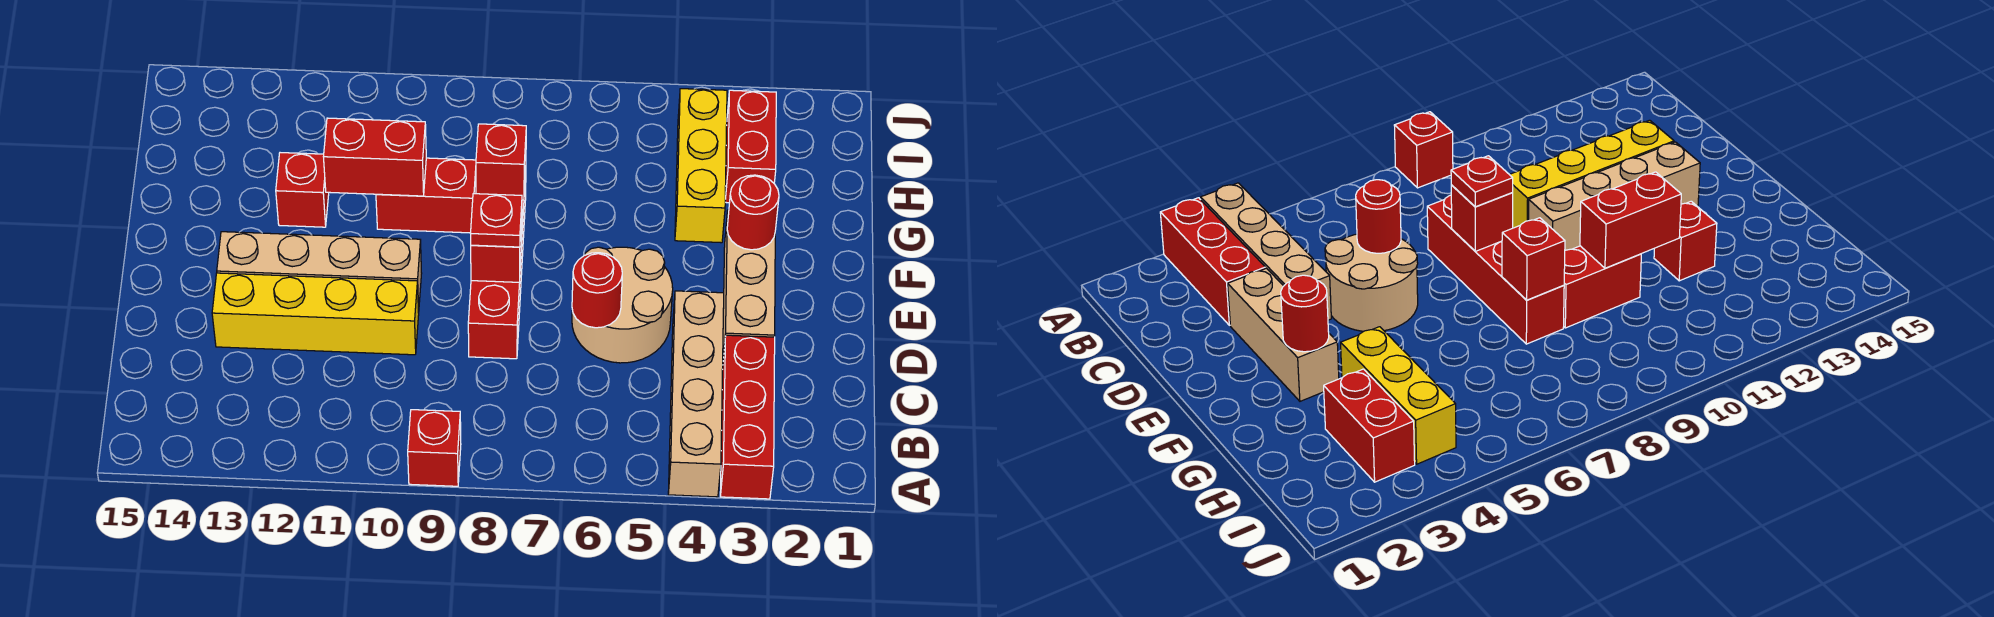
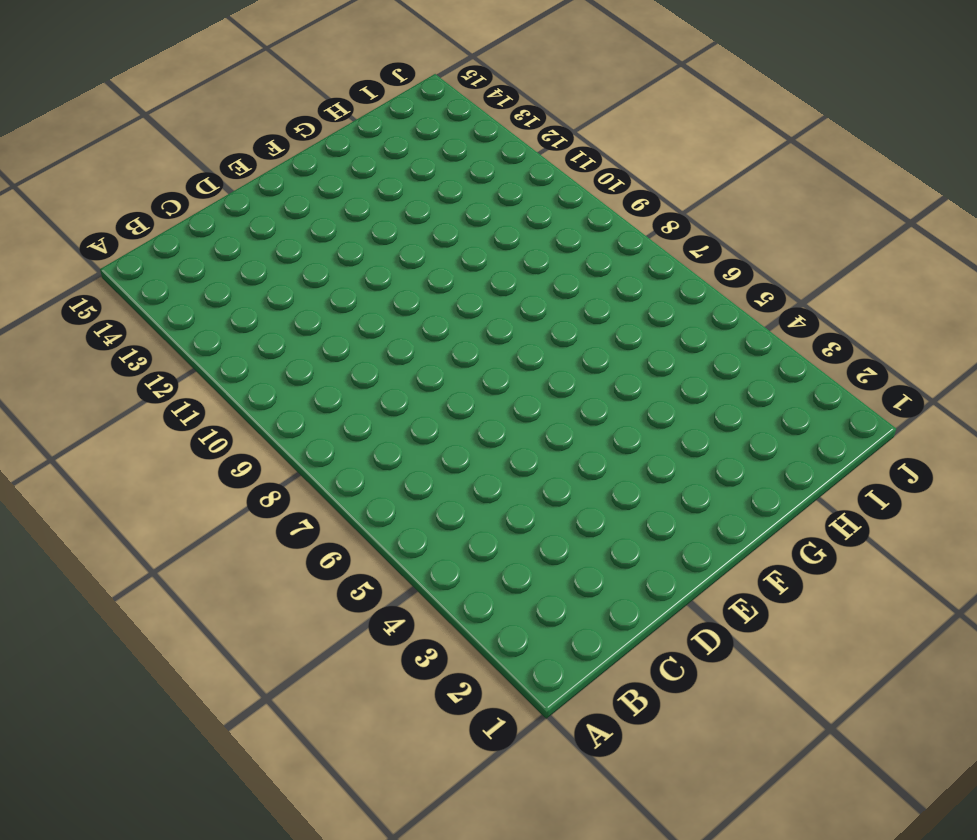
none -> red 1x3 brick [720,335,775,499]
none -> tan 1x4 brick [668,291,724,497]
none -> red 1x1 brick [408,410,461,486]

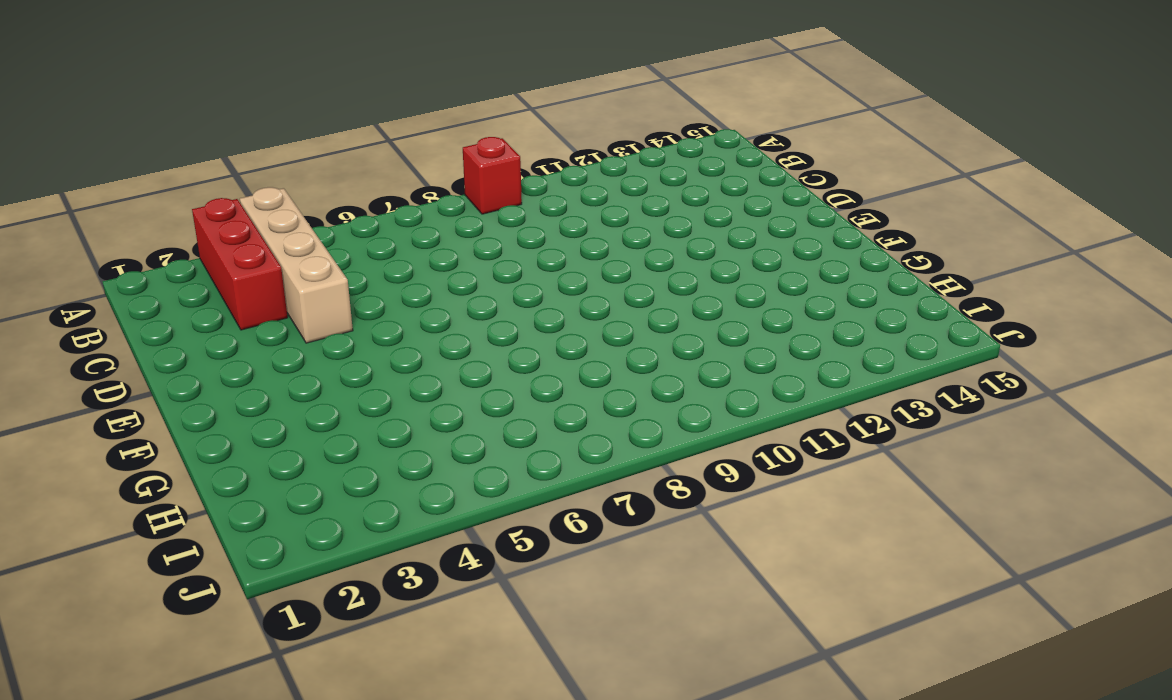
none -> tan 1x3 brick [723,210,775,358]
none -> tan 2x2 round brick [572,247,673,363]
none -> red 1x4 brick [468,172,526,359]

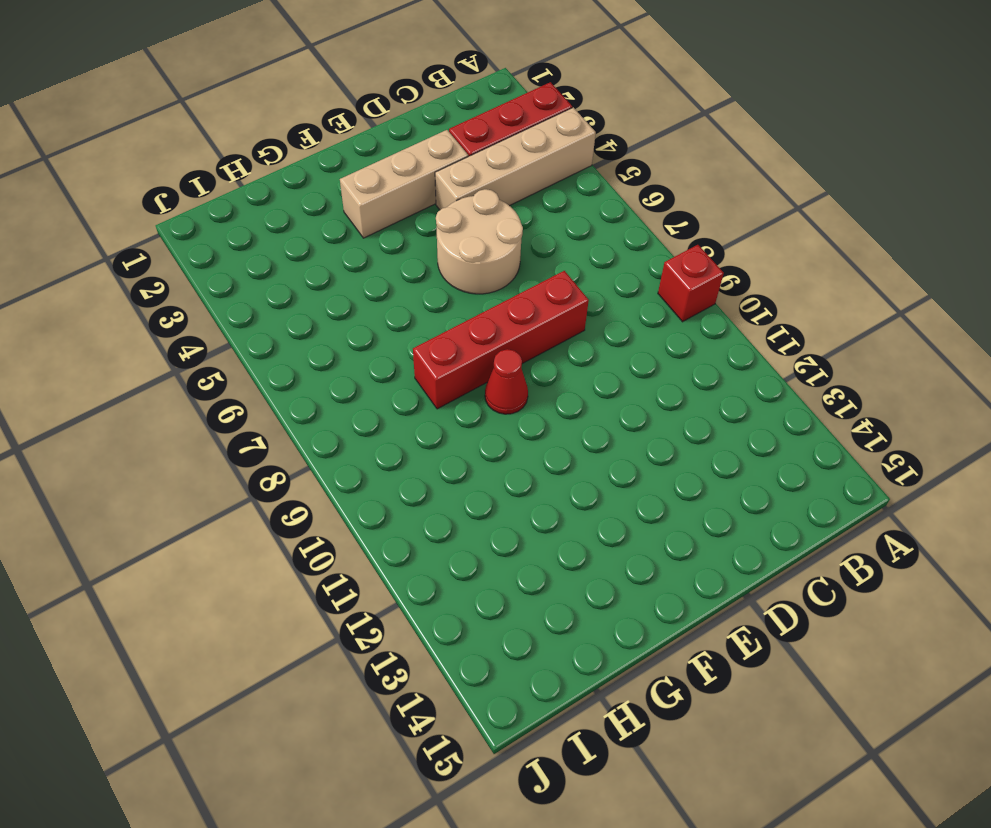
red 1x1 cone [485,349,528,414] -> none
none -> yellow 1x4 brick [212,273,419,355]
none -> tan 1x4 brick [217,232,422,313]
none -> yellow 1x3 brick [675,89,727,243]

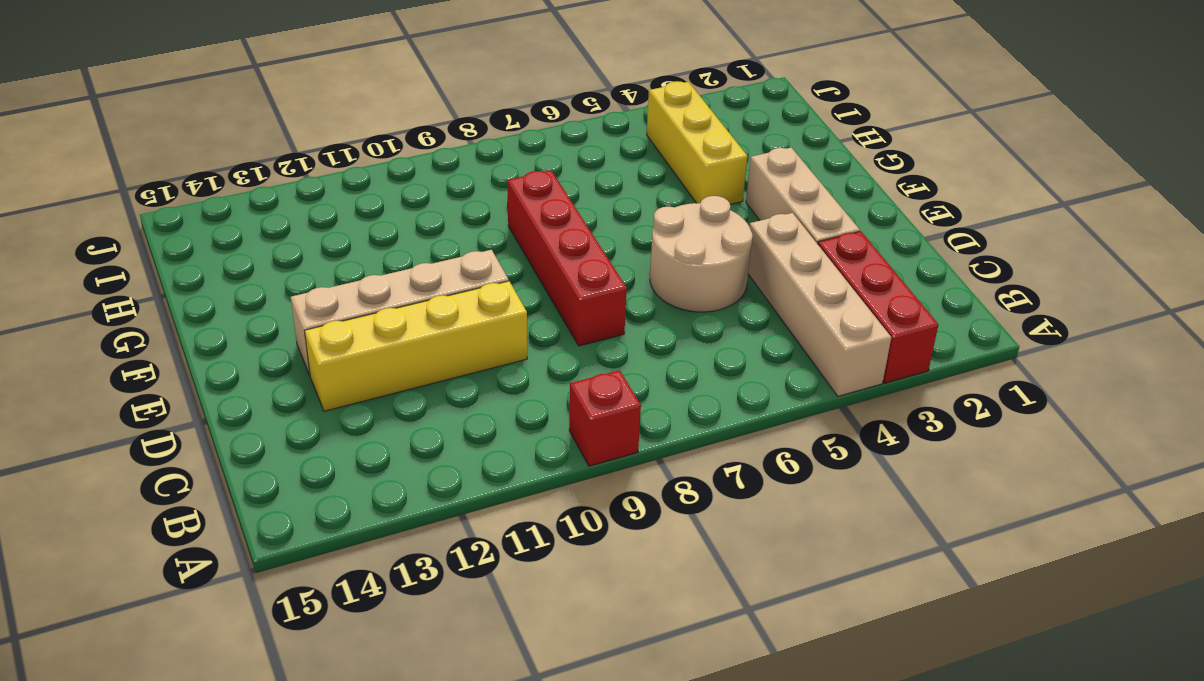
none -> red 1x2 brick [376,158,476,233]
none -> red 1x1 brick [276,153,329,227]
none -> red 1x2 brick [725,90,776,203]

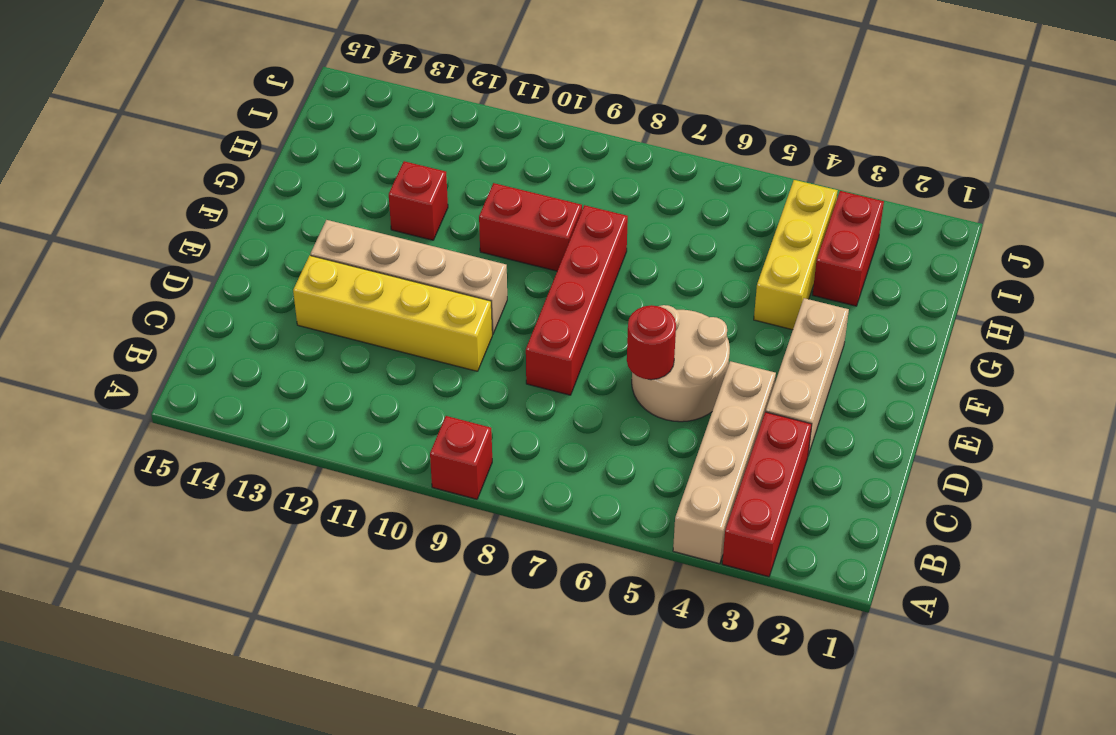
none -> red 1x1 brick [471,216,522,282]
none -> red 1x1 round brick [727,175,779,250]
none -> red 1x1 brick [476,124,526,200]

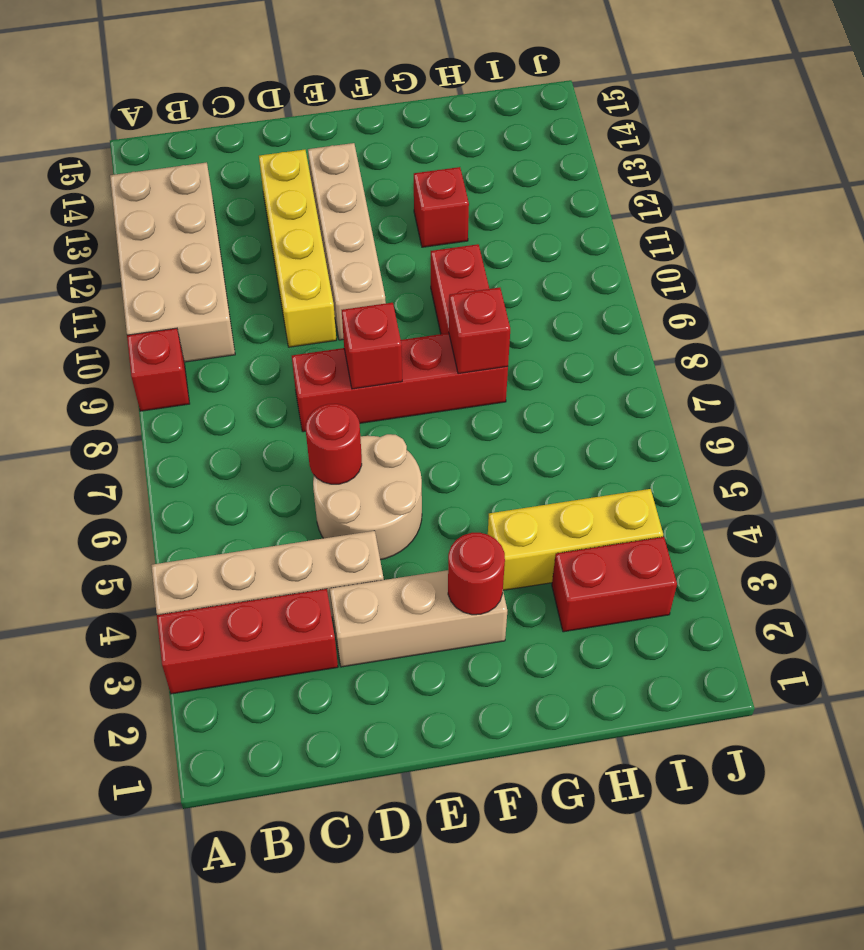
tan 2x4 brick [110,162,235,362] -> none
none -> red 1x2 brick [324,118,426,196]
none -> red 1x1 plate [471,194,522,247]

